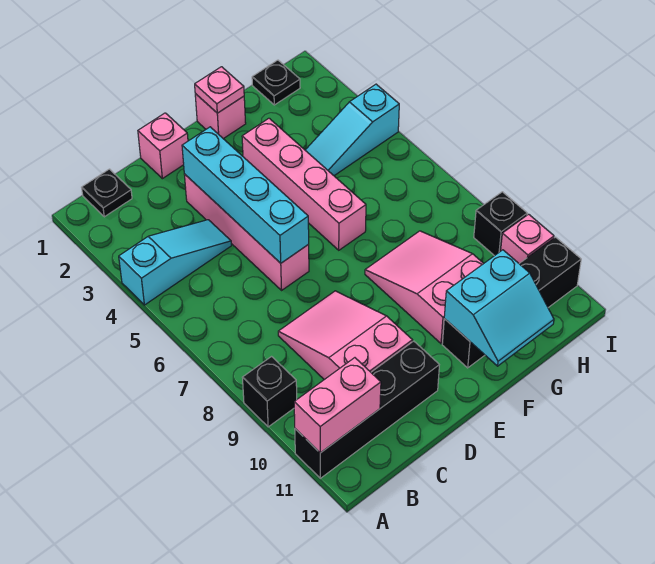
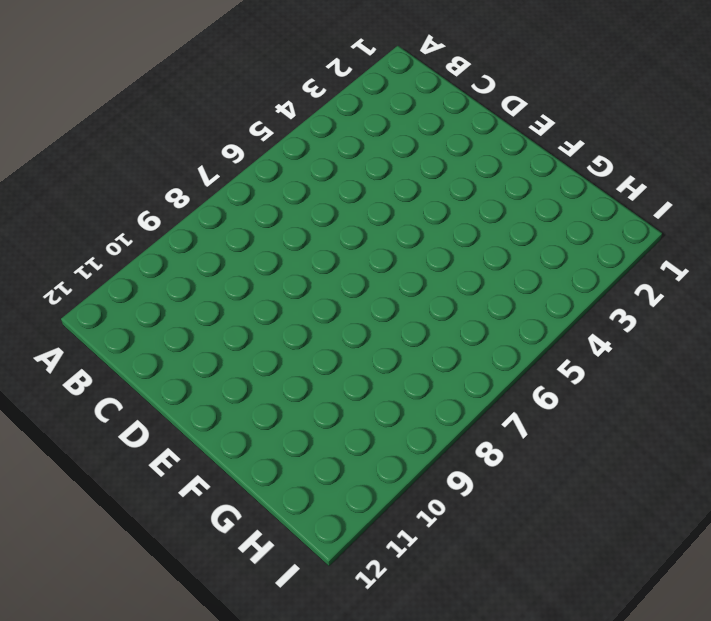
none -> cyan 1x3 slope [119,220,231,305]
none -> black 1x1 brick [243,357,297,427]
none -> black 1x4 brick [295,341,439,478]

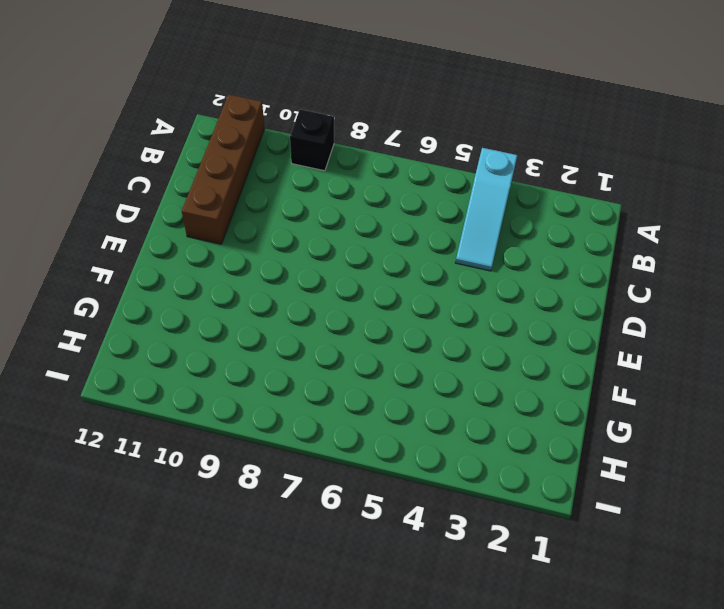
brown 1x4 brick [182,94,264,244] -> black 1x4 brick [295,341,439,478]
none -> black 1x1 plate [82,169,132,217]
none -> pink 2x3 slope [278,291,413,380]
none -> pink 1x1 brick [138,113,188,179]

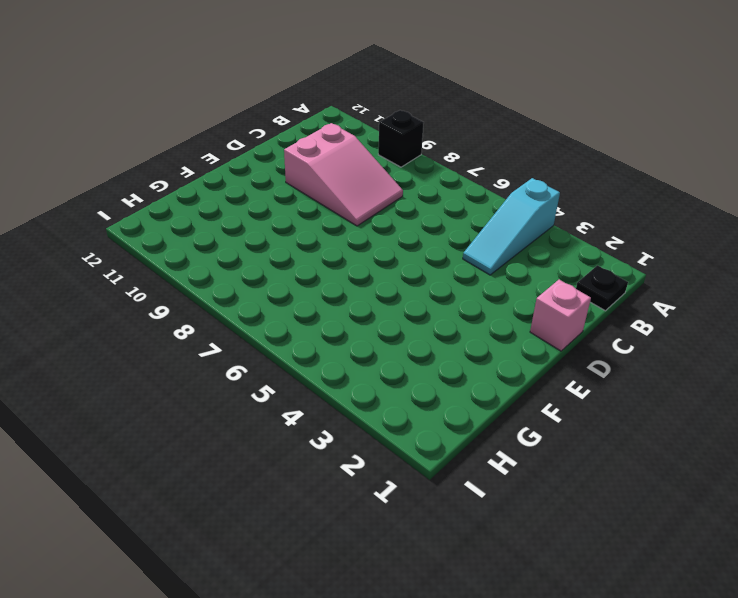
none -> black 1x4 brick [295,341,439,478]
none -> pink 1x4 brick [184,174,309,290]
none -> pink 1x1 brick [195,94,246,139]

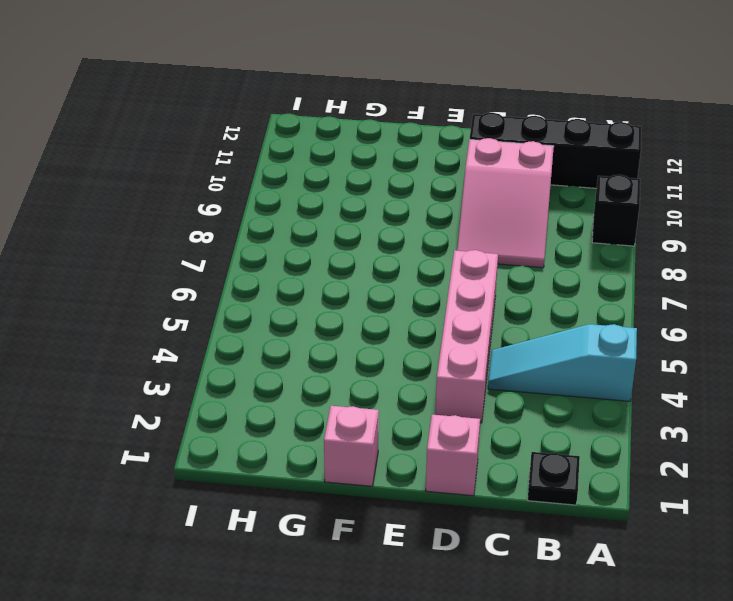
none -> pink 1x4 brick [242,118,366,250]
none -> pink 2x3 slope [365,231,484,344]
none -> black 1x4 brick [442,237,581,368]

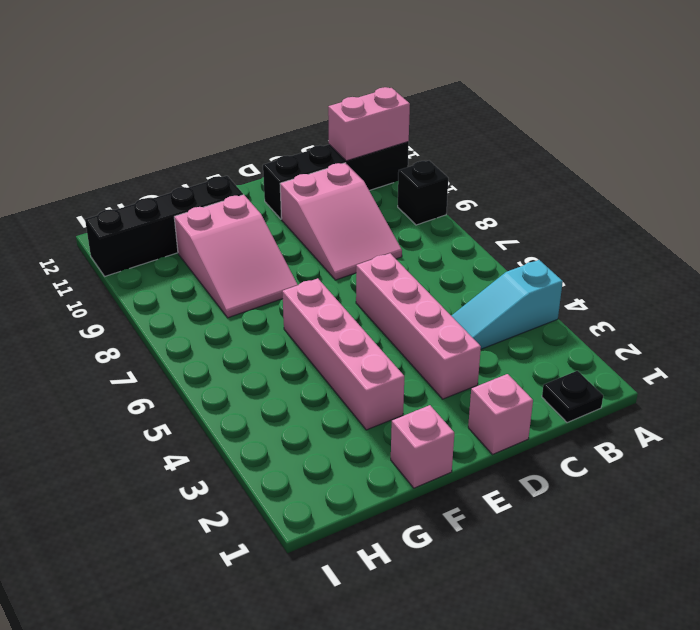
none -> cyan 1x3 slope [305,84,399,176]
none -> black 1x1 plate [252,60,300,105]
none -> black 1x1 brick [474,192,527,256]

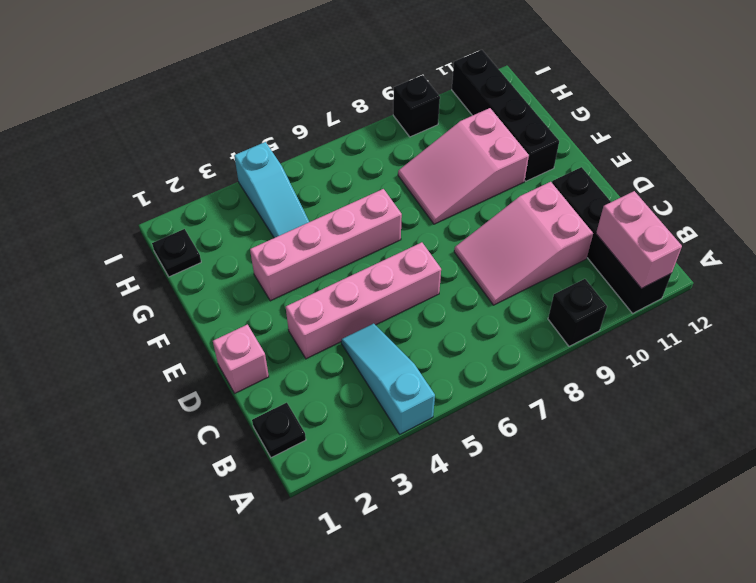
none -> pink 1x1 brick [195,94,246,139]
none -> pink 1x1 brick [501,214,554,263]
none -> cyan 1x4 brick [182,127,309,263]

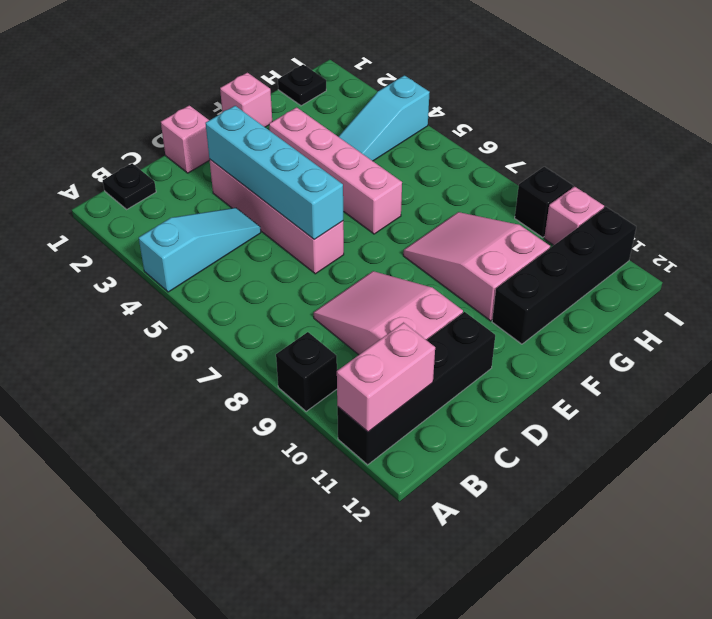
none -> pink 1x1 plate [195,67,244,113]
none -> cyan 2x2 slope [444,250,554,366]

